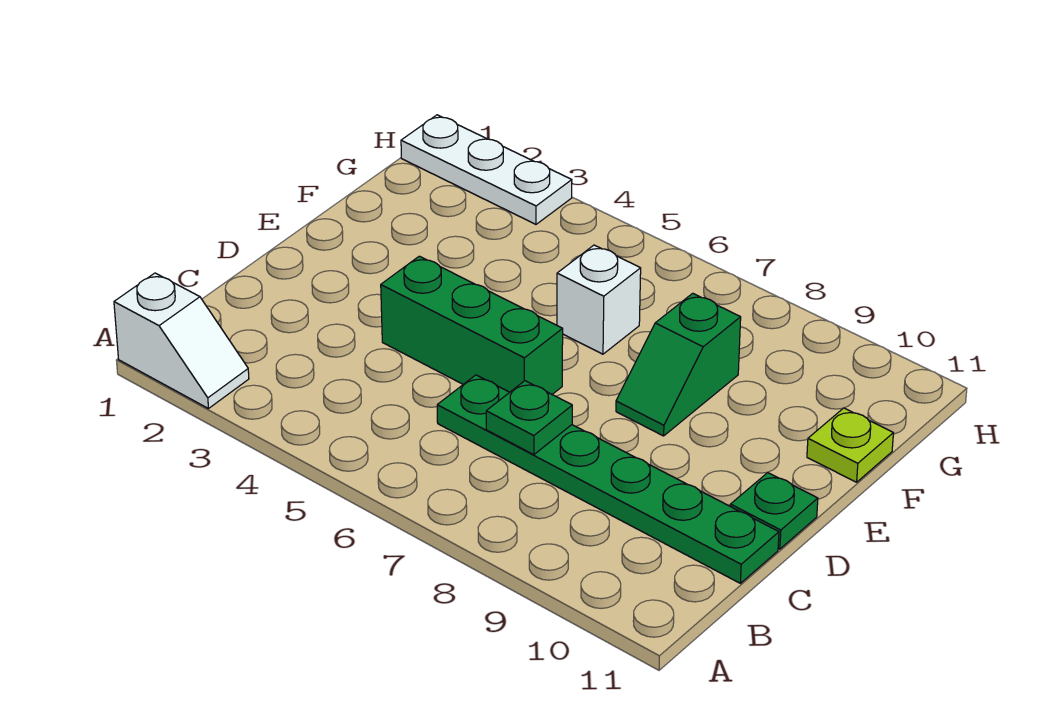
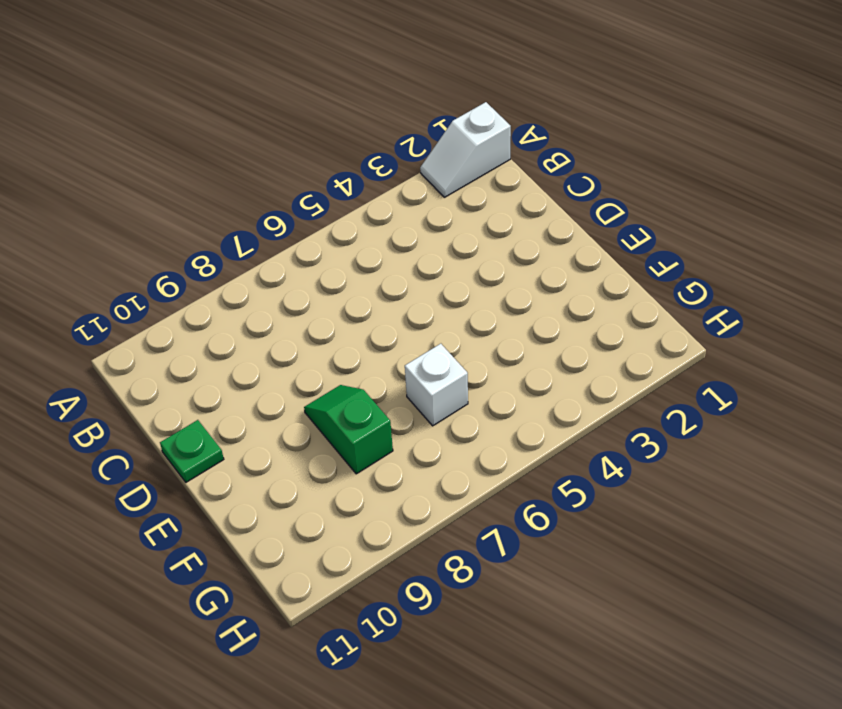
none -> green 1x6 plate [437,375,779,583]
none -> green 1x3 brick [381,256,563,394]

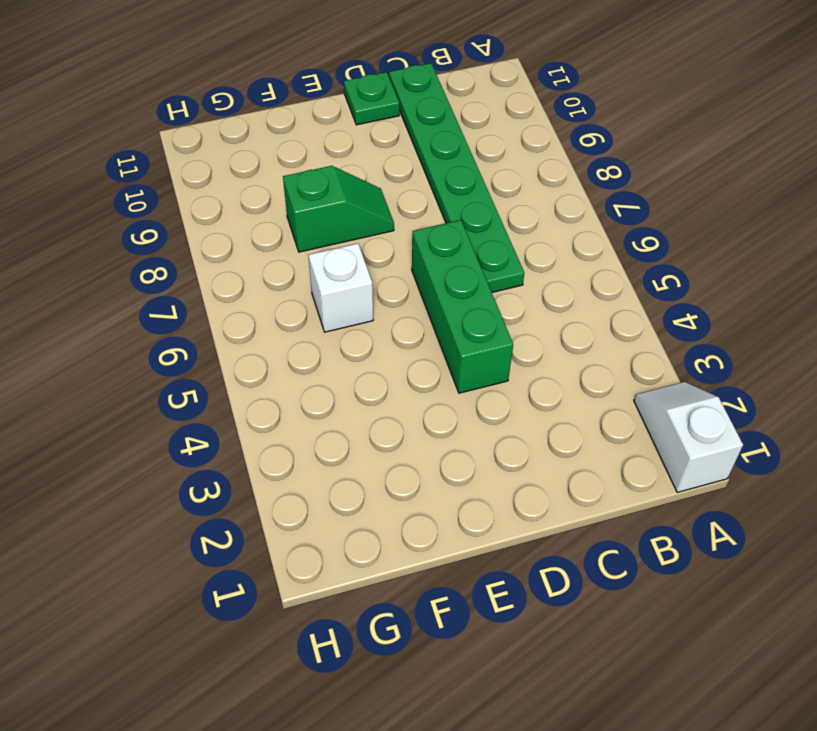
none -> lime 1x1 plate [807,408,893,482]
none -> white 1x3 plate [401,115,572,224]

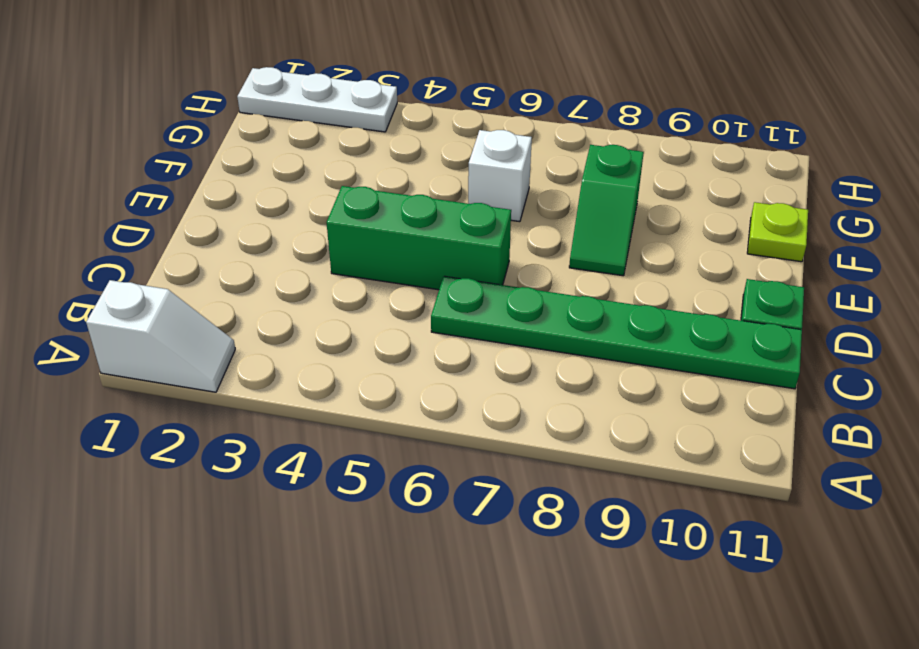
none -> green 1x1 plate [486,381,572,455]

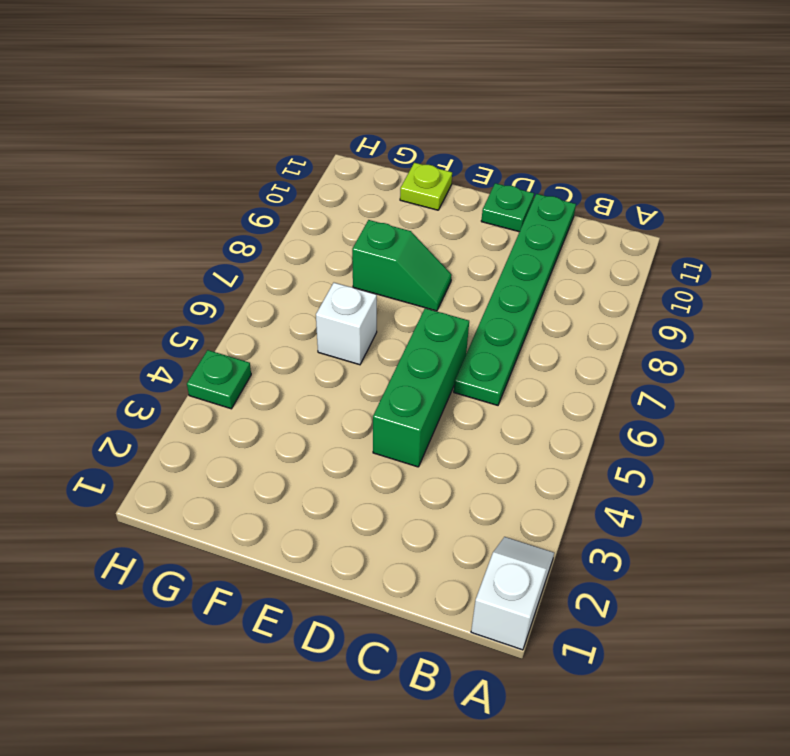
green 1x1 plate [187,350,251,409] -> green 1x1 plate moved to [486,381,572,455]
none -> white 1x3 plate [401,115,572,224]

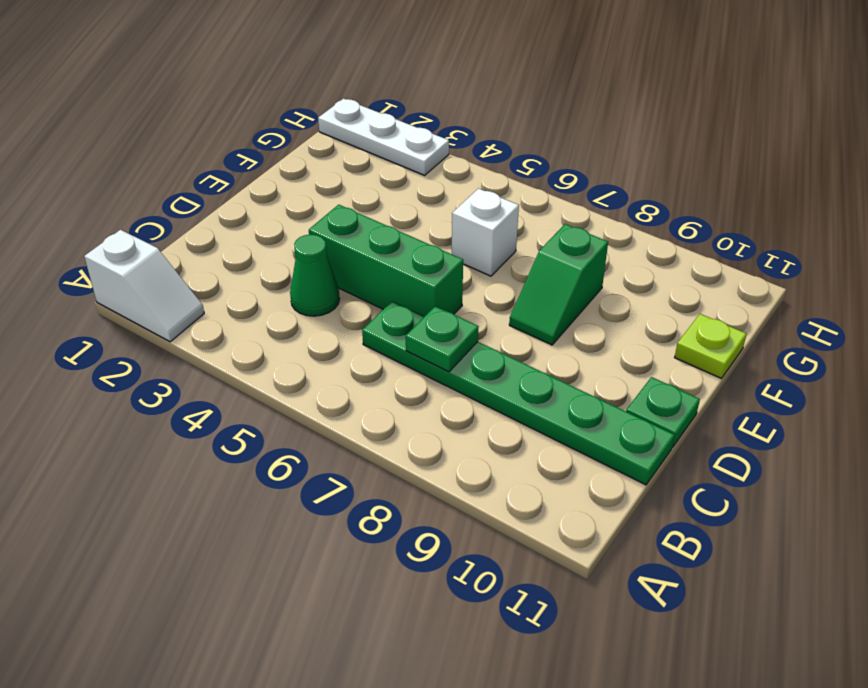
green 1x1 cone [290,234,340,316] -> none

